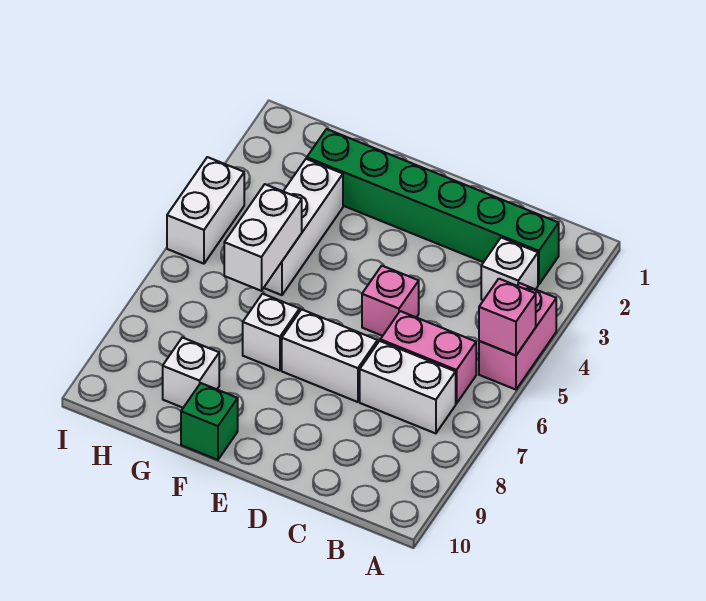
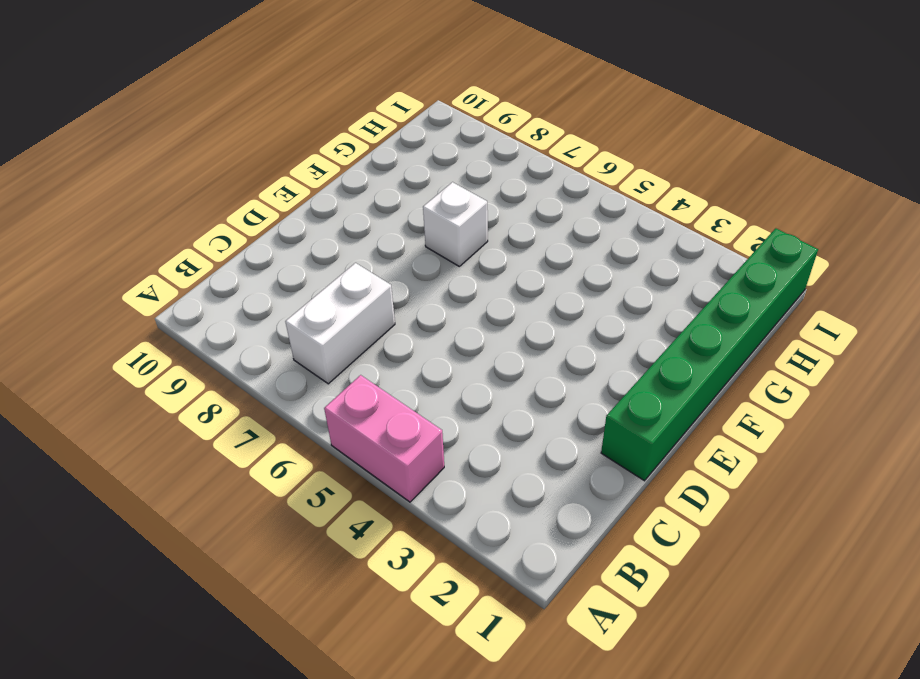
green 1x6 brick [601,228,818,481] -> green 1x6 brick moved to [307,129,559,285]
none -> white 1x1 brick [481,238,538,300]
none -> pink 1x2 brick [380,311,476,404]
none -> pink 1x1 brick [362,266,419,336]

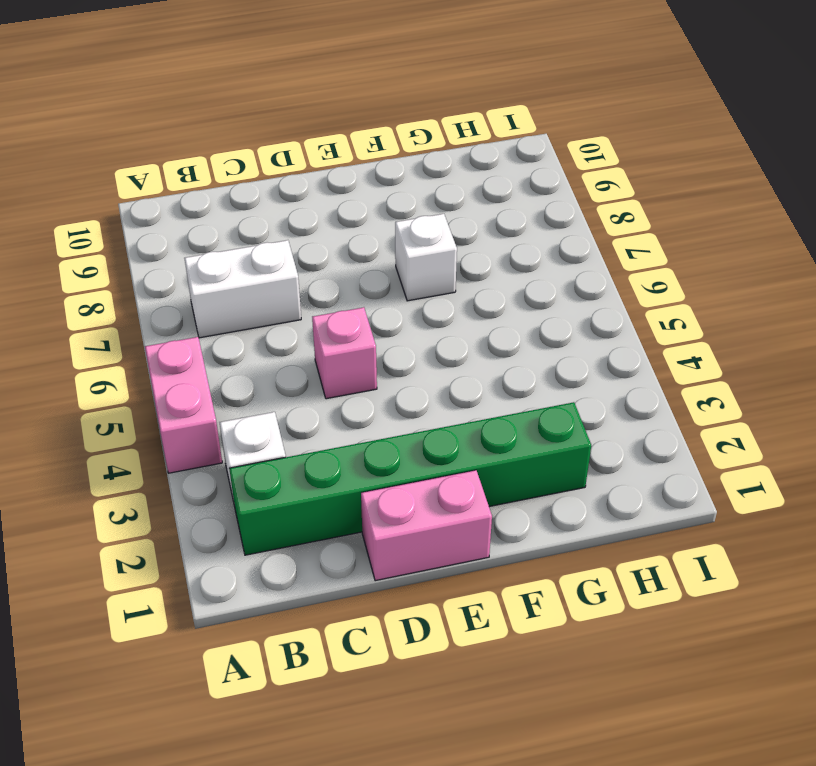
pink 1x2 brick [361,470,492,581] -> pink 1x2 brick moved to [380,311,476,404]
none -> white 1x2 brick [282,309,378,402]
none -> green 1x1 brick [181,383,238,460]
none -> white 1x3 brick [264,159,343,295]

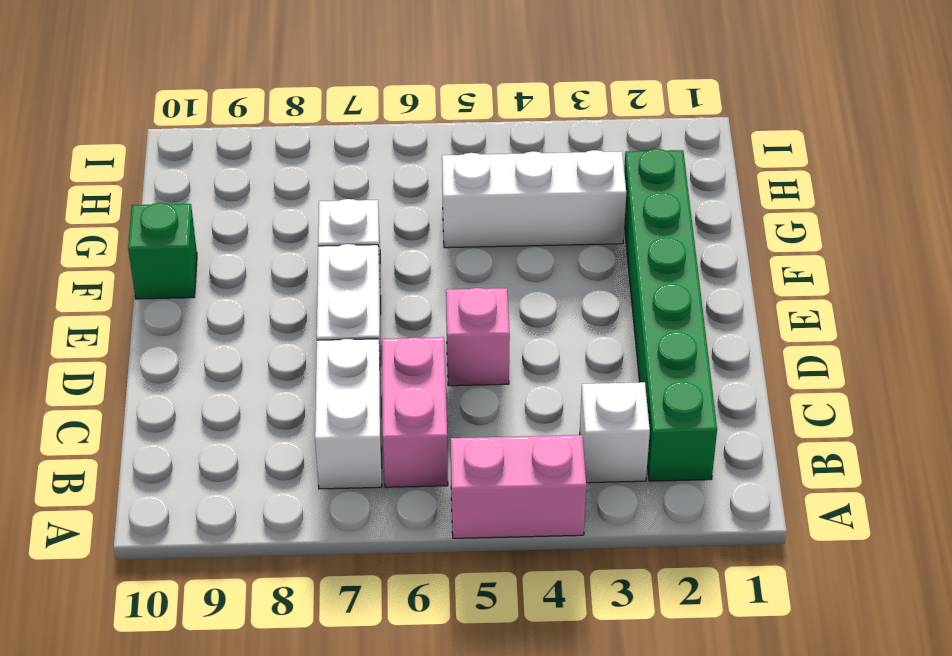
none -> white 1x1 brick [163,337,219,408]
none -> white 1x2 brick [167,157,244,264]
none -> pink 1x1 brick [479,279,536,356]

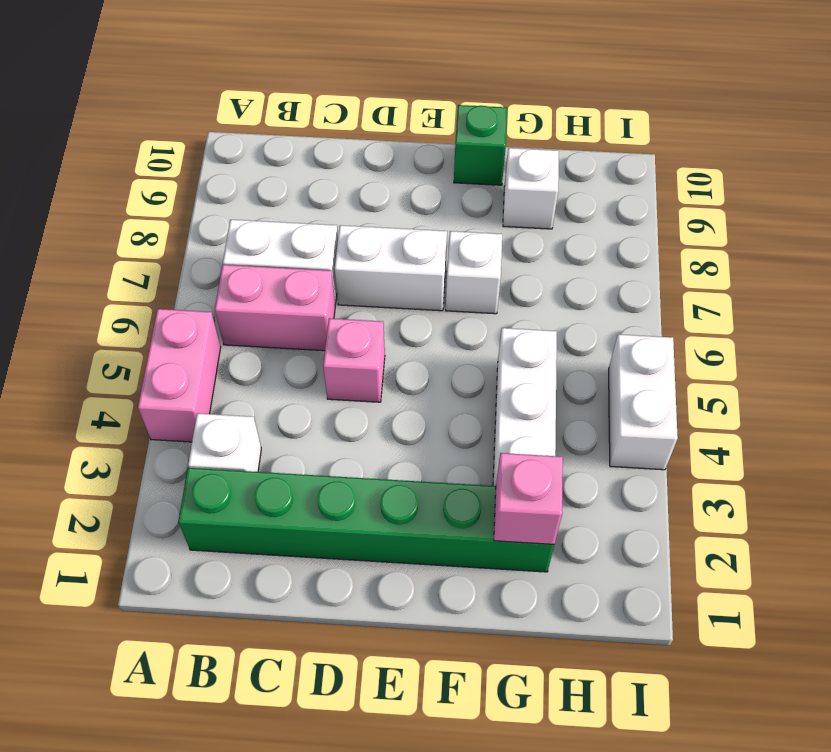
pink 1x1 brick [494,453,563,544] -> pink 1x1 brick moved to [479,279,536,356]
none -> white 1x2 brick [224,184,302,291]

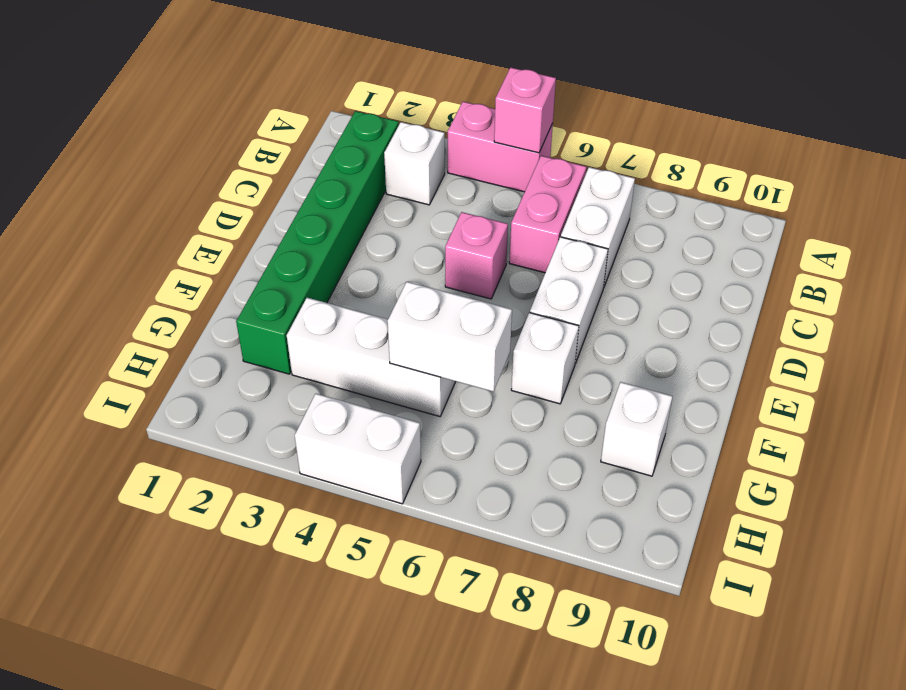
none -> green 1x1 brick [181,383,238,460]

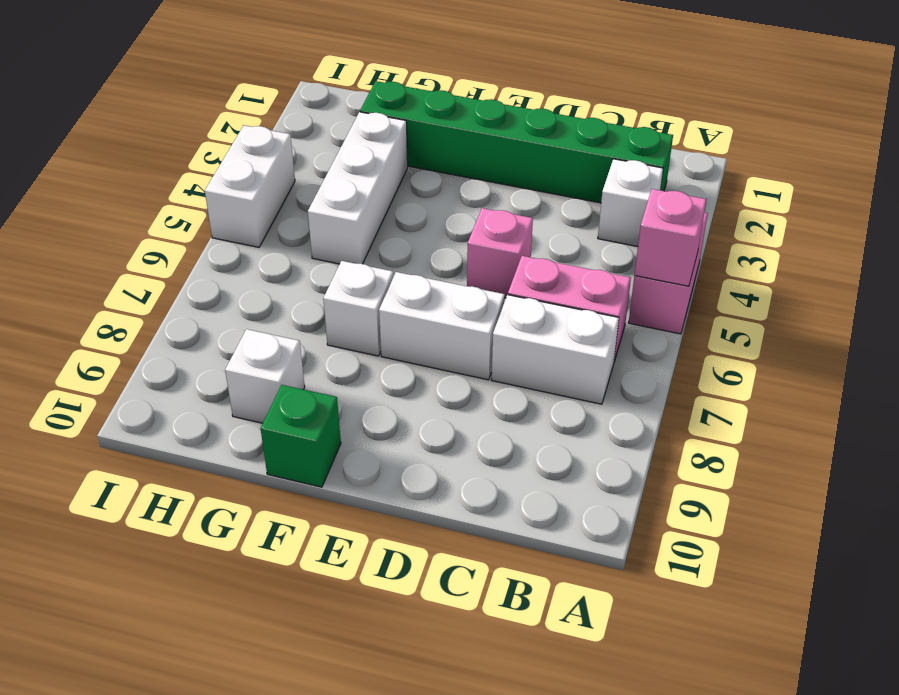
none -> white 1x2 brick [224,184,302,291]

